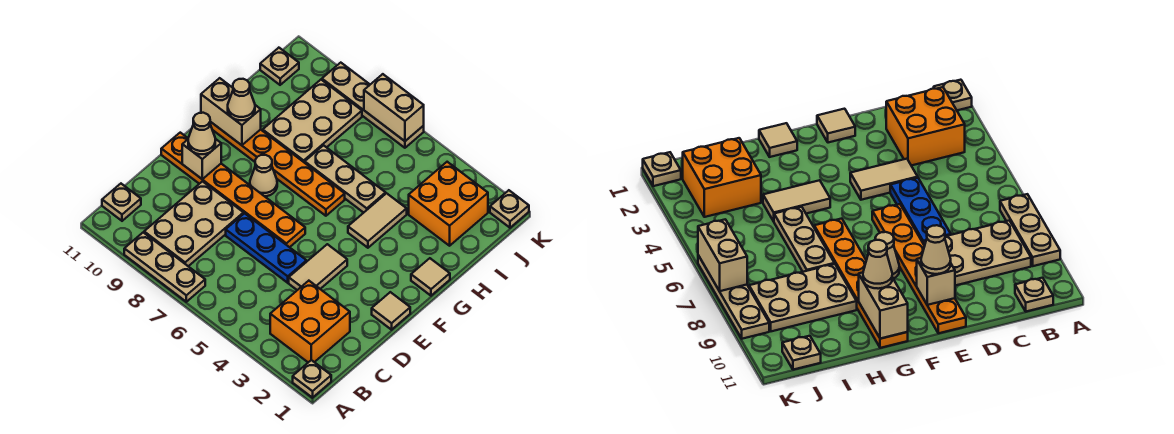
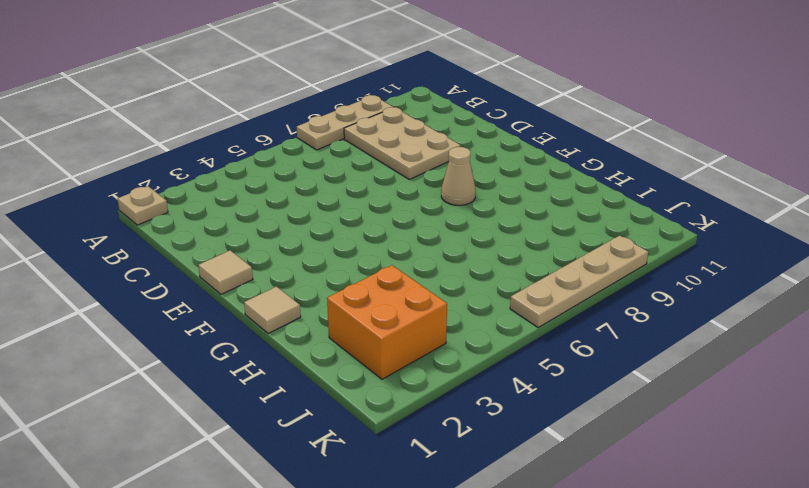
none -> orange 2x2 brick [270,281,350,362]
none -> tan 1x1 plate [102,184,141,221]
none -> tan 1x2 tile [289,244,347,290]

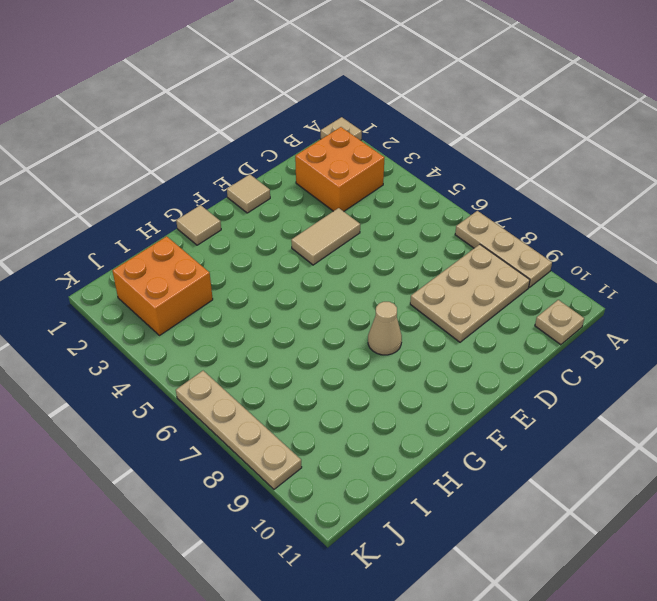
none -> blue 1x3 plate [226,213,307,283]
none -> orange 1x6 plate [161,133,305,247]
none -> tan 1x2 tile [348,193,407,248]

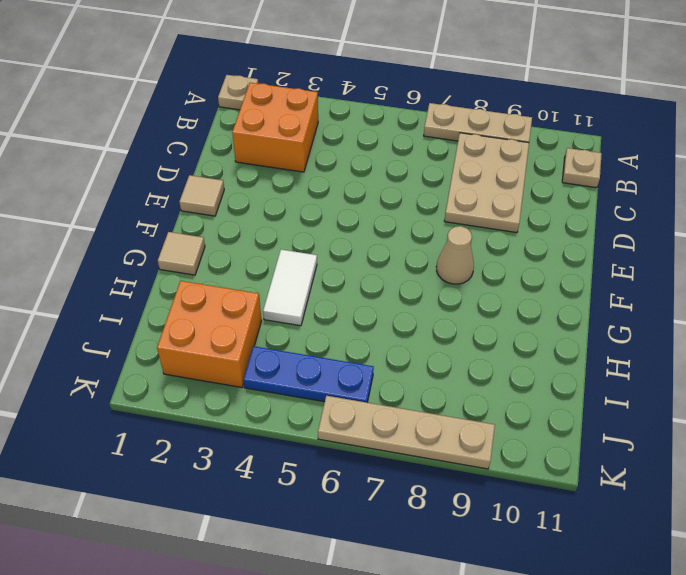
white 1x2 tile [263,250,317,326] -> tan 1x2 tile [348,193,407,248]
blue 1x3 plate [243,346,374,403] -> blue 1x3 plate moved to [226,213,307,283]
none -> tan 1x2 tile [289,244,347,290]
none -> orange 1x6 plate [161,133,305,247]
none -> orange 1x6 plate [210,122,345,216]

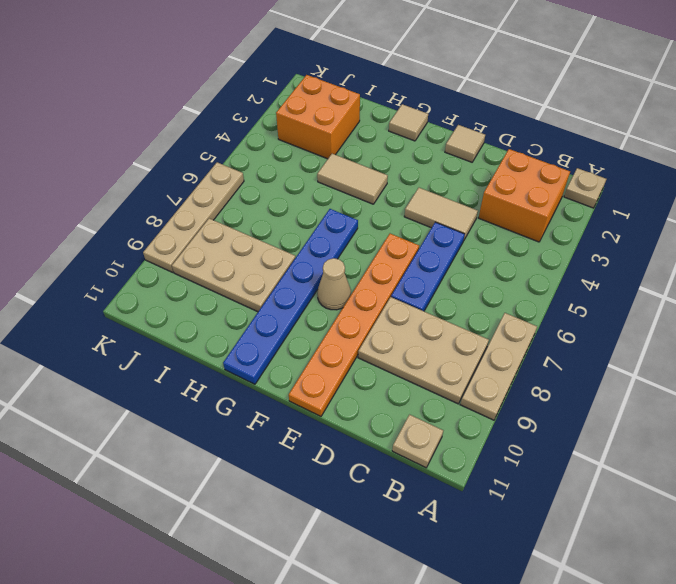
blue 1x6 plate [223,209,358,384] -> orange 1x6 plate [210,122,345,216]
none -> tan 1x3 plate [305,145,386,213]
none -> tan 1x1 plate [260,48,299,85]
none -> tan 1x1 plate [490,190,529,228]

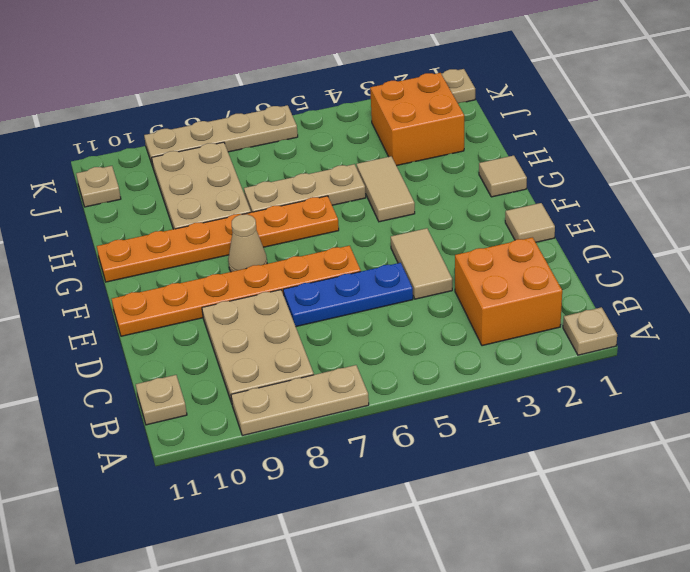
none -> tan 1x1 brick [182,139,221,179]
none -> tan 1x2 brick [201,78,261,145]
none -> tan 1x2 brick [364,74,424,141]

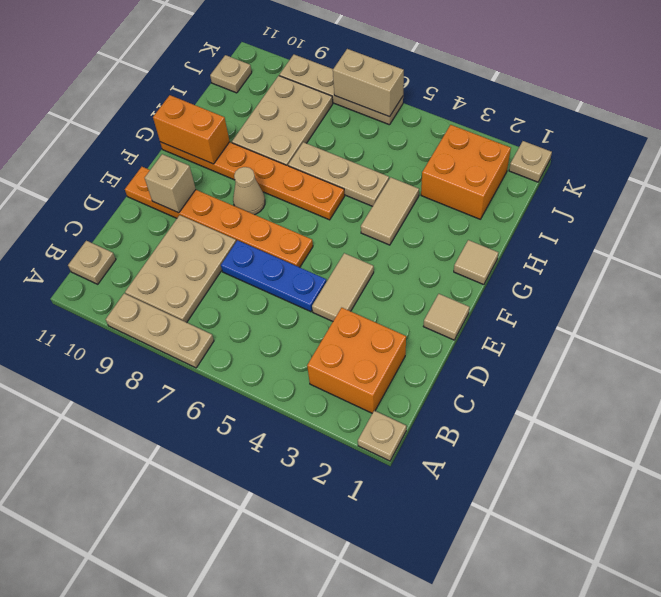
orange 1x2 brick [153,95,230,164] -> tan 1x2 brick [201,78,261,145]
none -> tan 1x1 cone [188,113,215,154]
none -> tan 1x1 cone [228,79,255,120]

